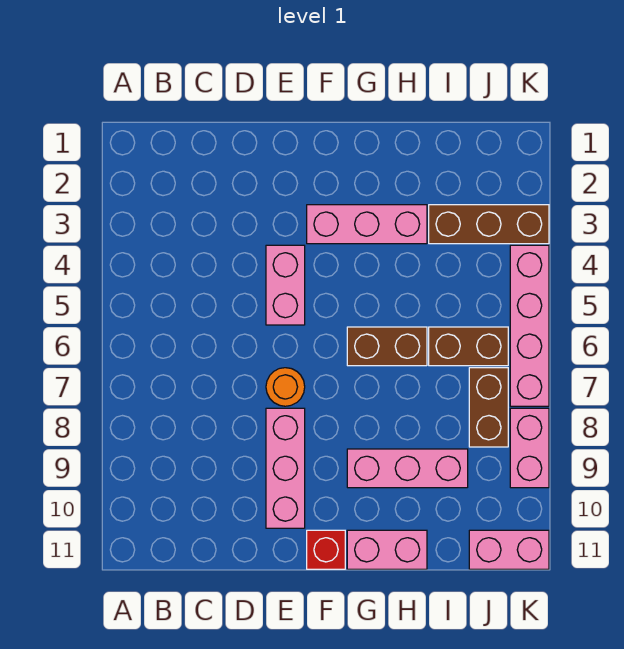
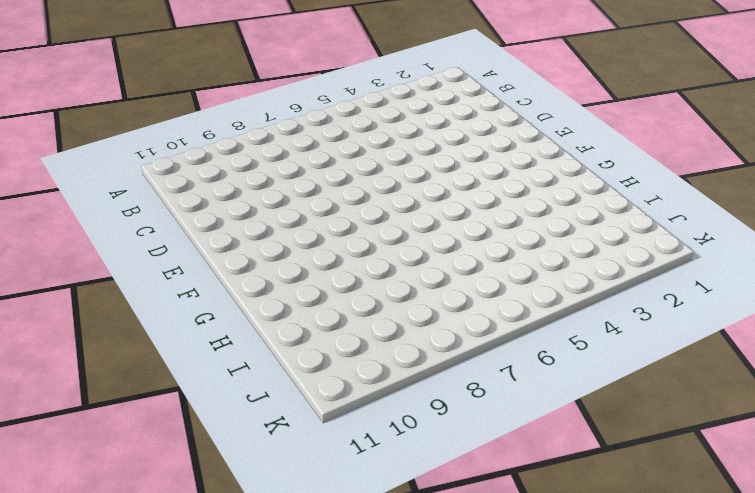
none -> pink 1x2 brick [266,245,305,325]
none -> orange 1x1 round brick [266,368,305,406]
none -> pink 1x3 brick [266,408,305,528]

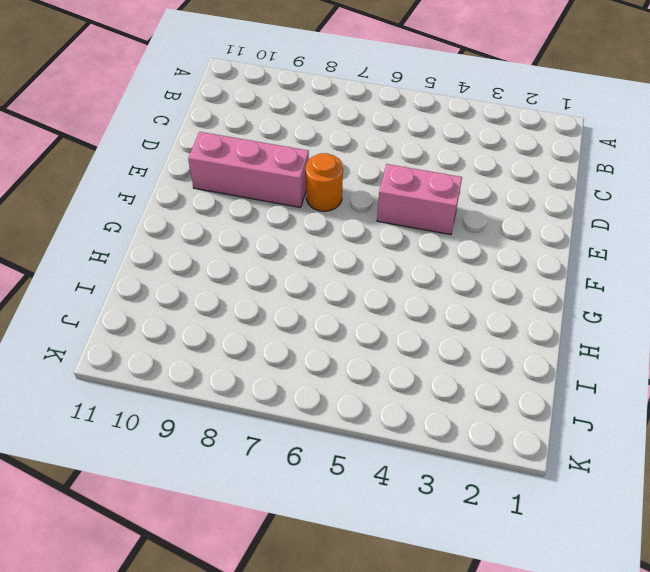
none -> pink 1x3 brick [307,205,427,244]
none -> red 1x1 brick [307,530,345,569]
none -> brown 1x2 brick [347,327,427,366]

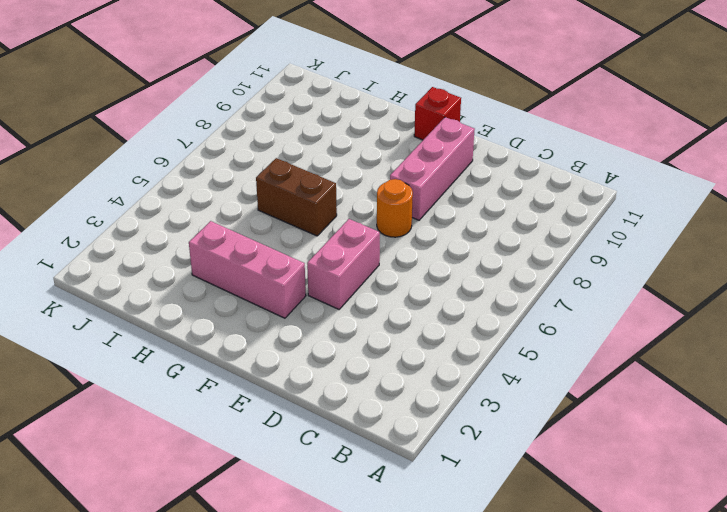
none -> pink 1x3 brick [347,449,468,488]
none -> pink 1x2 brick [347,530,427,569]
none -> brown 1x3 brick [429,205,549,244]

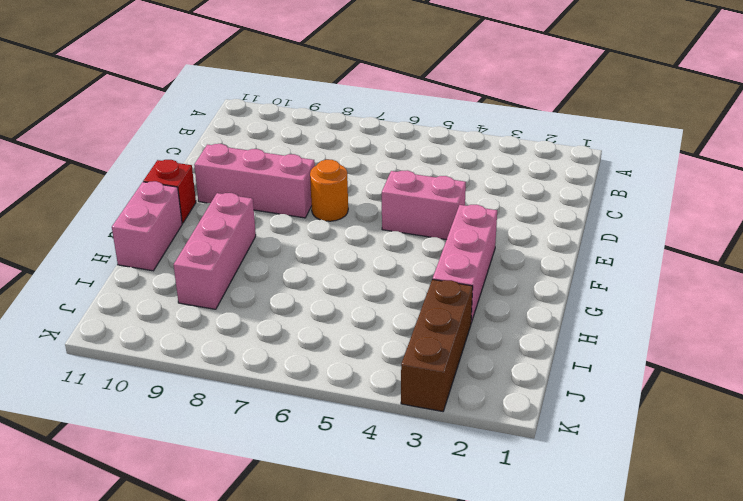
none -> brown 1x2 brick [347,327,427,366]
none -> brown 1x2 brick [429,327,508,366]
none -> brown 1x2 brick [469,368,508,447]

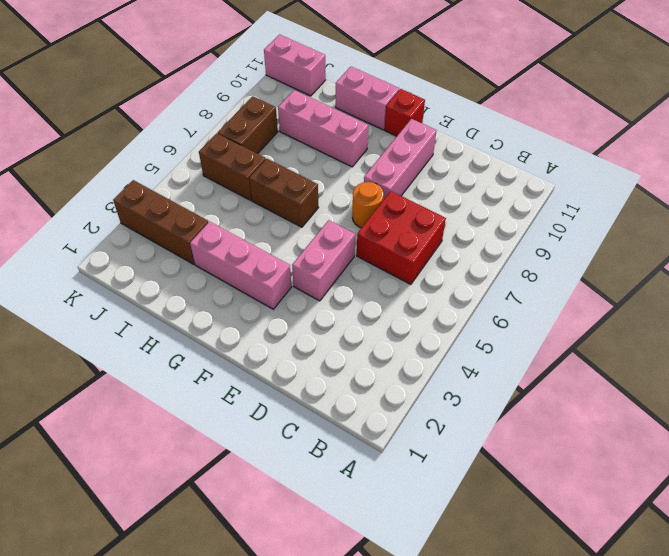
red 2x2 brick [357,191,446,284] -> none
none -> pink 1x4 brick [510,245,549,406]
none -> pink 1x2 brick [510,408,549,488]

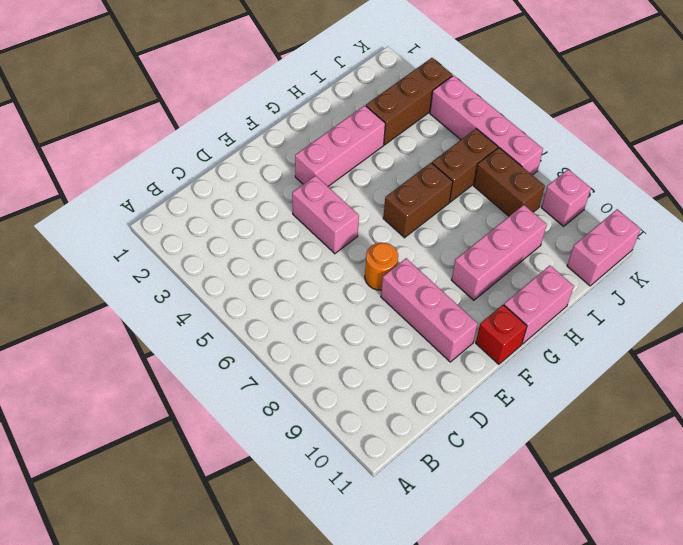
pink 1x1 brick [541,169,591,226] -> pink 1x2 brick [510,408,549,488]

